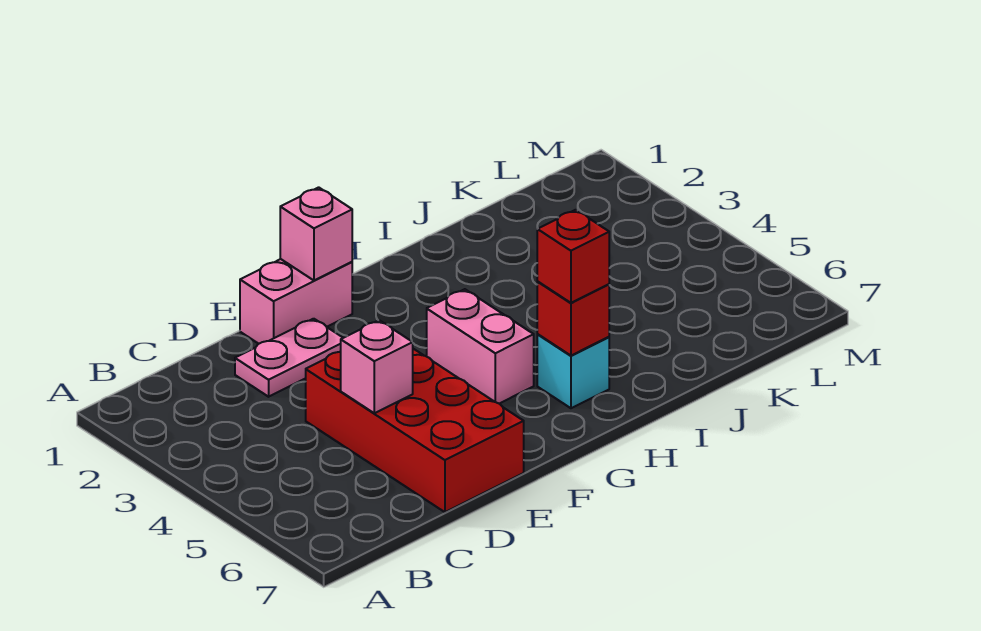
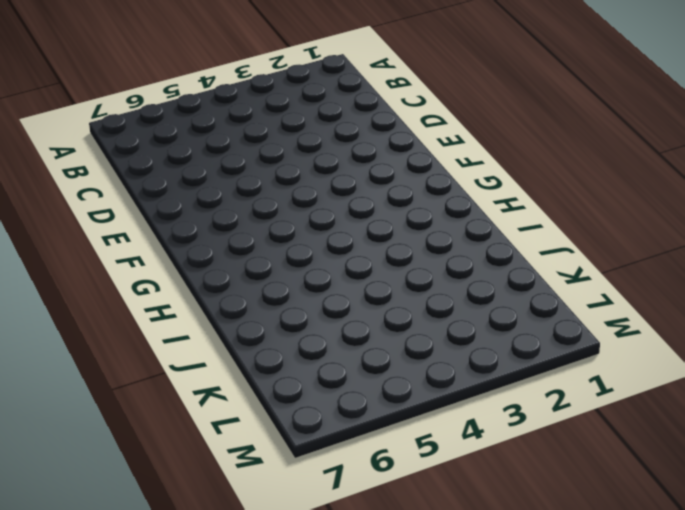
none -> pink 1x2 plate [235,319,343,397]
none -> red 2x4 brick [306,349,524,512]

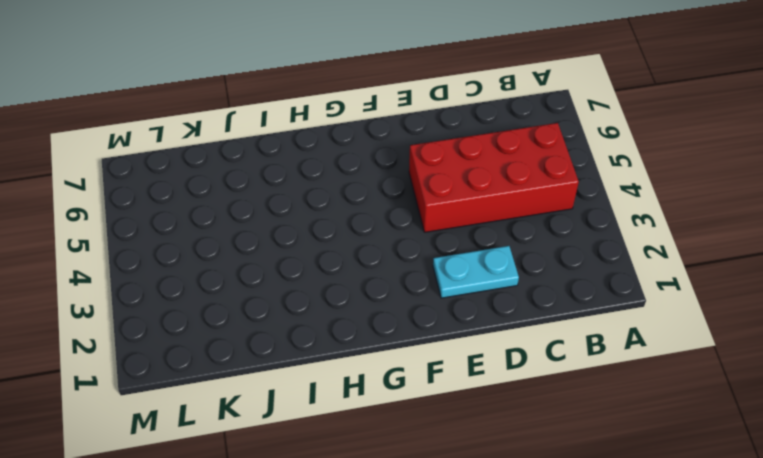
red 2x4 brick [409,123,579,232] -> red 2x4 brick turned to [306,349,524,512]
cyan 1x2 plate [433,246,519,298] -> pink 1x2 plate [235,319,343,397]
none -> pink 1x2 brick [240,259,352,344]
none -> pink 1x2 brick [427,289,534,404]

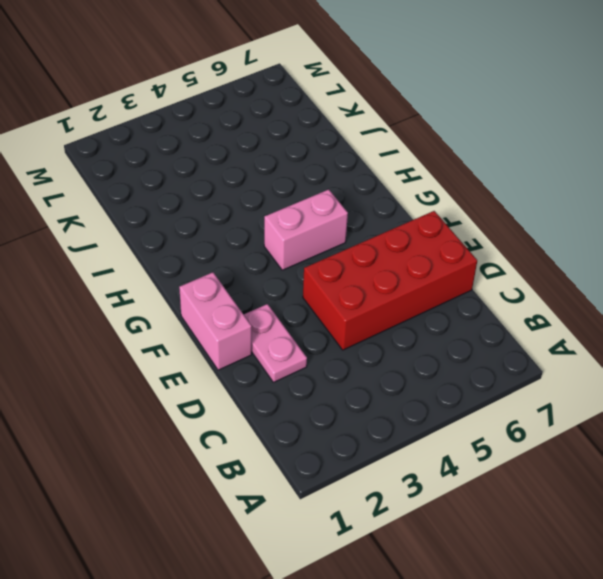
none -> cyan 1x1 brick [537,335,609,408]
none -> pink 1x1 brick [341,320,413,413]

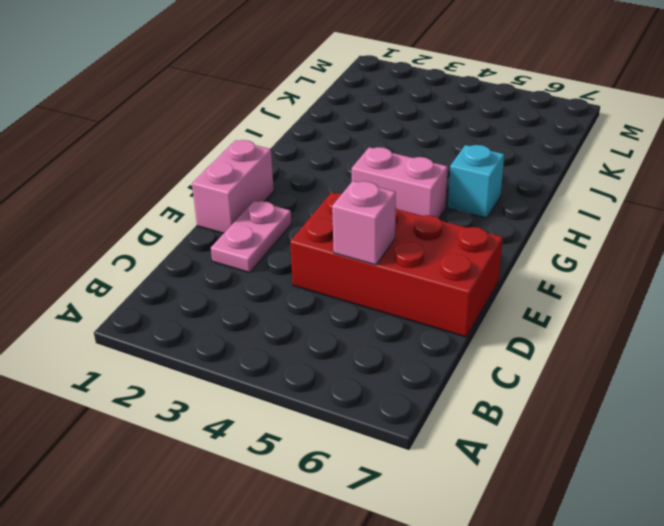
none -> pink 1x1 brick [280,187,352,280]
none -> red 1x1 brick [537,282,609,356]

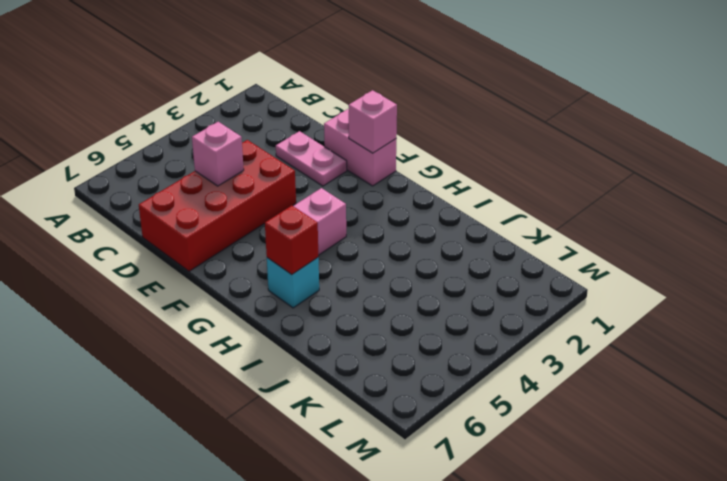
none -> red 1x1 brick [537,210,609,303]

